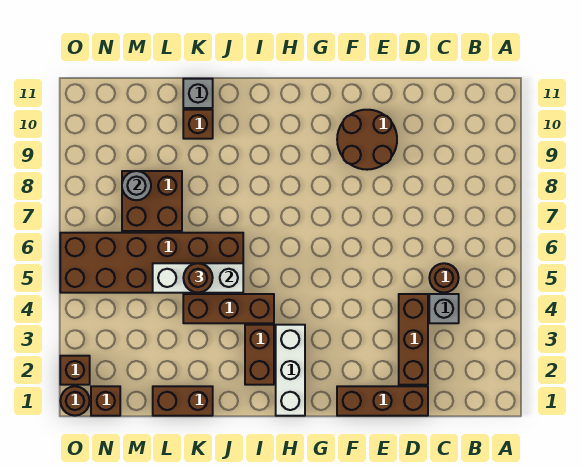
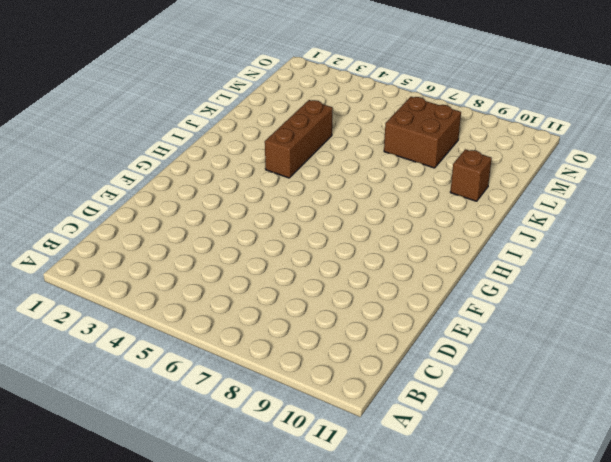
none -> grey 1x1 brick [429,294,459,323]
none -> brown 1x1 round brick [429,263,459,292]
none -> brown 1x3 brick [337,386,428,416]

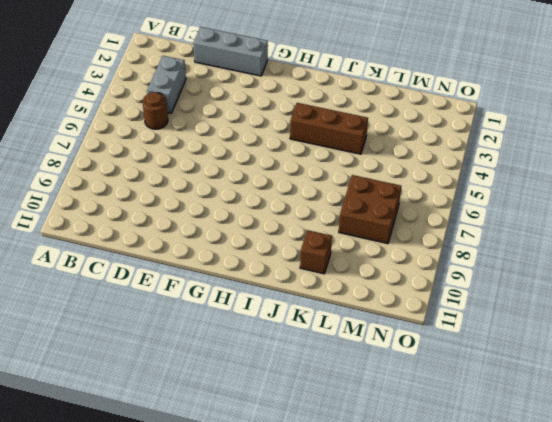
grey 1x2 brick [147,56,186,113] -> grey 1x1 brick [429,294,459,323]
grey 1x3 brick [193,27,268,76] -> brown 1x3 brick [337,386,428,416]
none -> brown 1x3 brick [399,294,428,385]
none -> brown 2x2 round brick [337,110,397,170]
none -> white 1x3 brick [276,325,305,416]

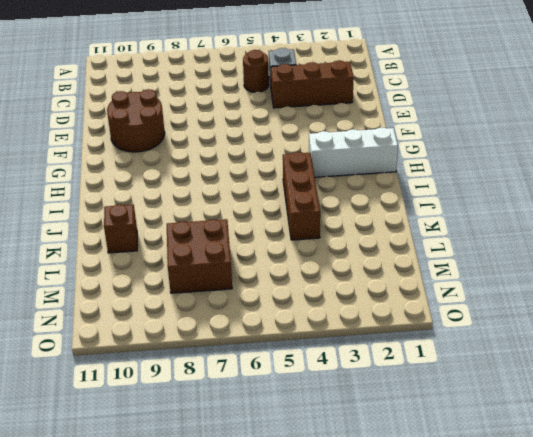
none -> brown 1x3 brick [337,386,428,416]
none -> brown 1x2 brick [245,325,274,385]
none -> brown 2x6 brick [60,233,243,293]

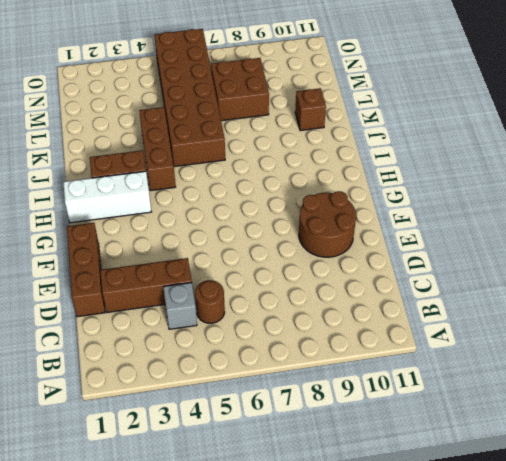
none -> brown 1x2 brick [153,386,213,416]
none -> grey 1x1 brick [183,79,213,108]
none -> brown 1x1 brick [91,386,120,416]

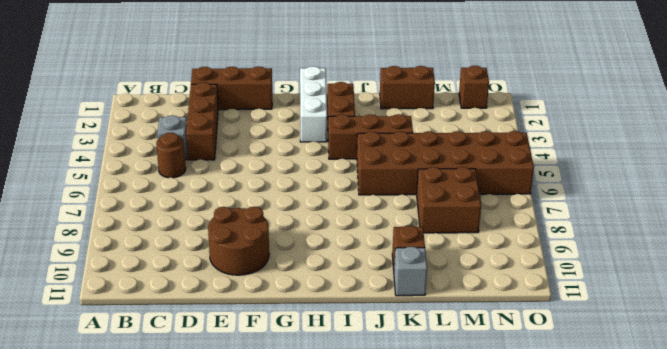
none -> brown 1x1 round brick [60,386,90,416]
none -> brown 1x1 brick [60,356,90,385]
none -> white 1x3 brick [153,263,243,293]

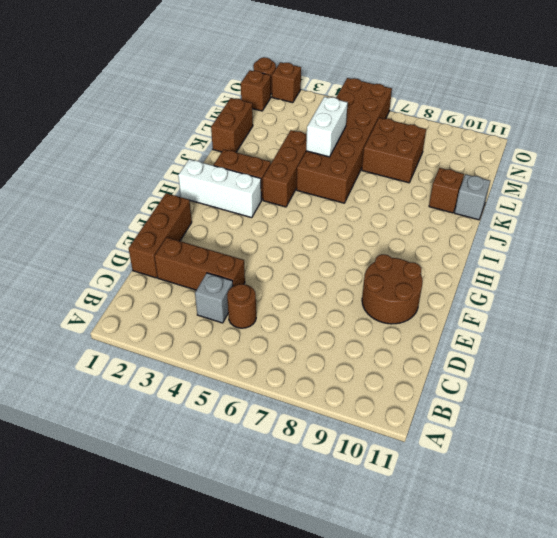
white 1x2 brick [306,97,348,157] -> white 1x3 brick [153,263,243,293]
none -> grey 1x1 round brick [122,171,151,200]
none -> brown 1x1 round brick [183,263,213,293]

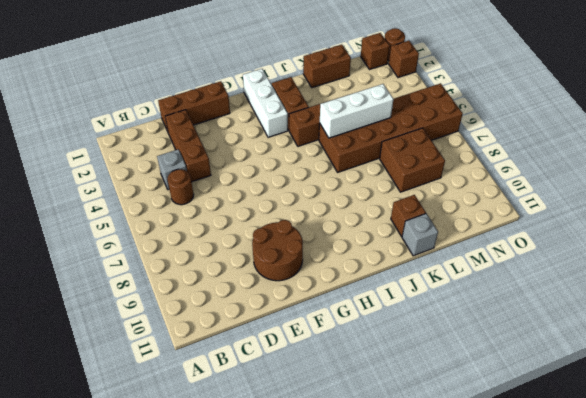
none -> grey 1x1 round brick [122,171,151,200]
none -> brown 1x1 round brick [183,263,213,293]

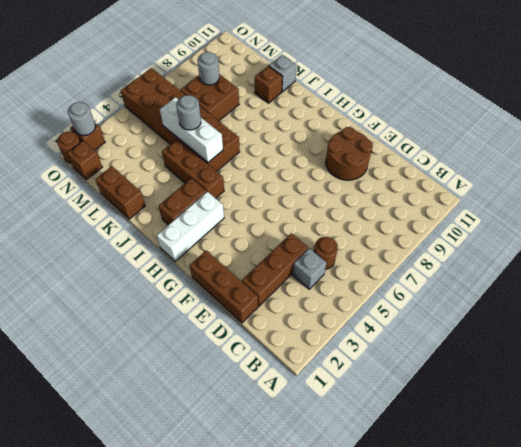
grey 1x1 round brick [176,95,201,130] -> brown 1x1 round brick [183,263,213,293]
grey 1x1 round brick [68,102,95,135] -> none

